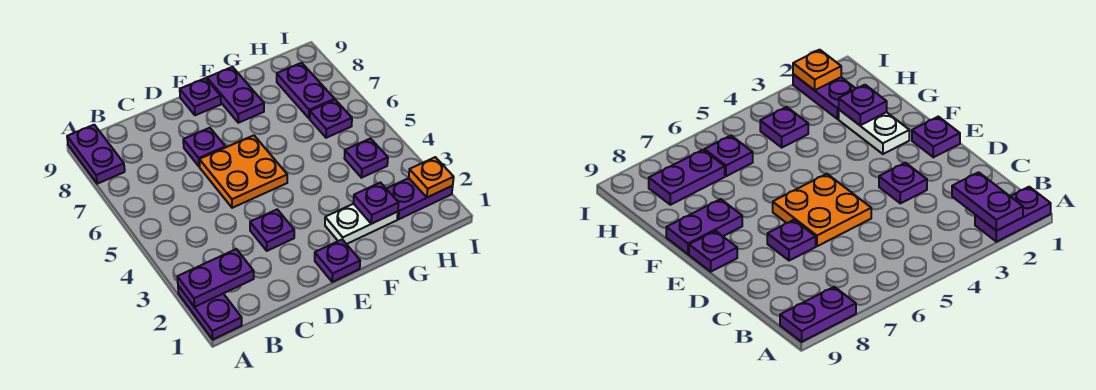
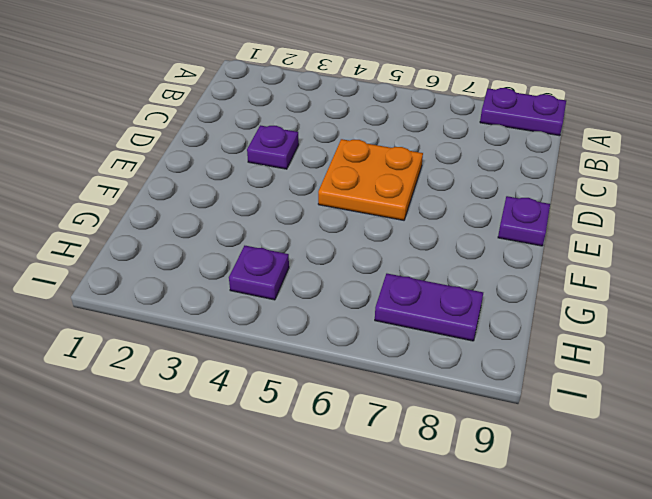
none -> purple 1x2 plate [178,286,242,339]
none -> purple 1x1 plate [183,128,225,167]
none -> purple 1x1 plate [315,240,360,282]

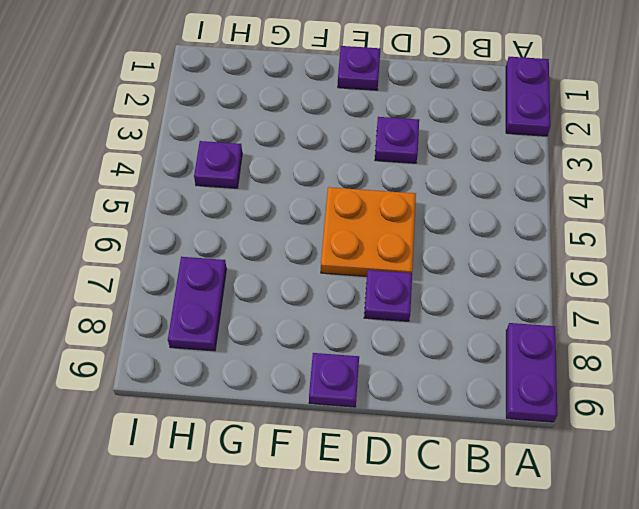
none -> white 1x2 plate [325,204,398,244]
none -> purple 1x2 plate [207,67,264,123]
none -> purple 1x2 plate [386,178,453,219]

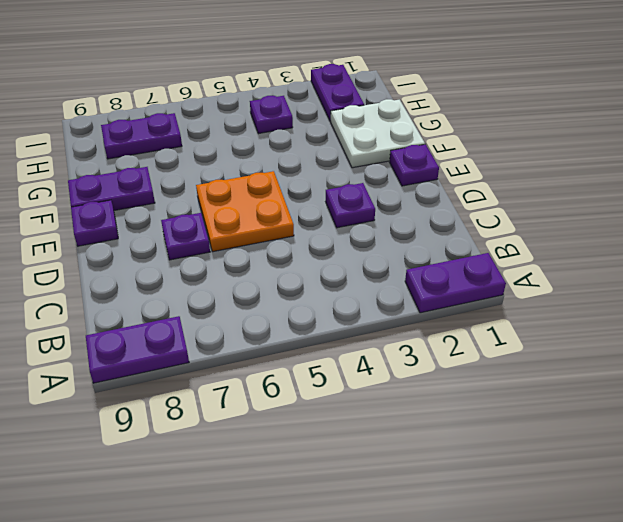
white 2x2 plate [331,99,425,168] -> white 1x2 plate [325,204,398,244]
none -> purple 1x1 plate [310,100,352,138]
none -> purple 1x2 plate [177,249,254,307]
none -> purple 1x1 plate [353,183,398,224]

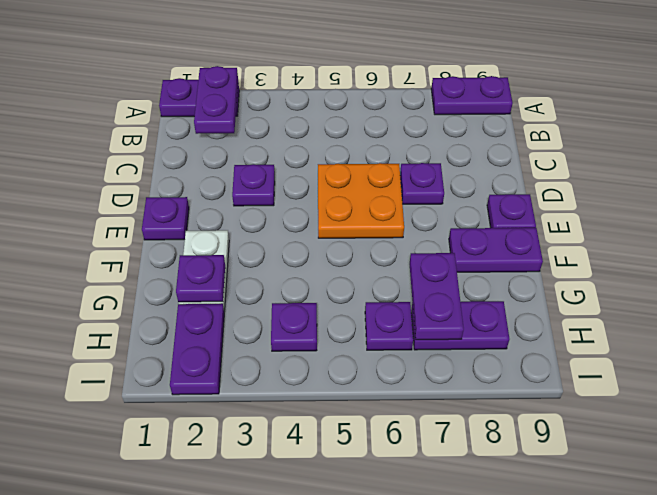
purple 1x2 plate [410,253,464,340] -> none
none -> orange 1x1 plate [409,157,454,197]

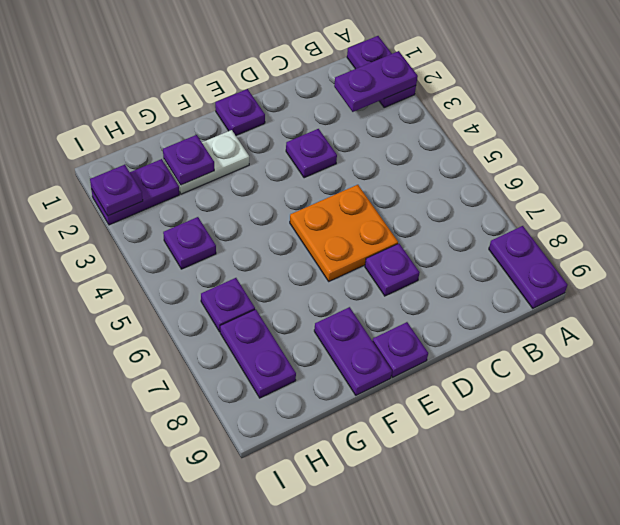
purple 1x1 plate [90,165,143,216] -> orange 1x1 plate [409,157,454,197]

